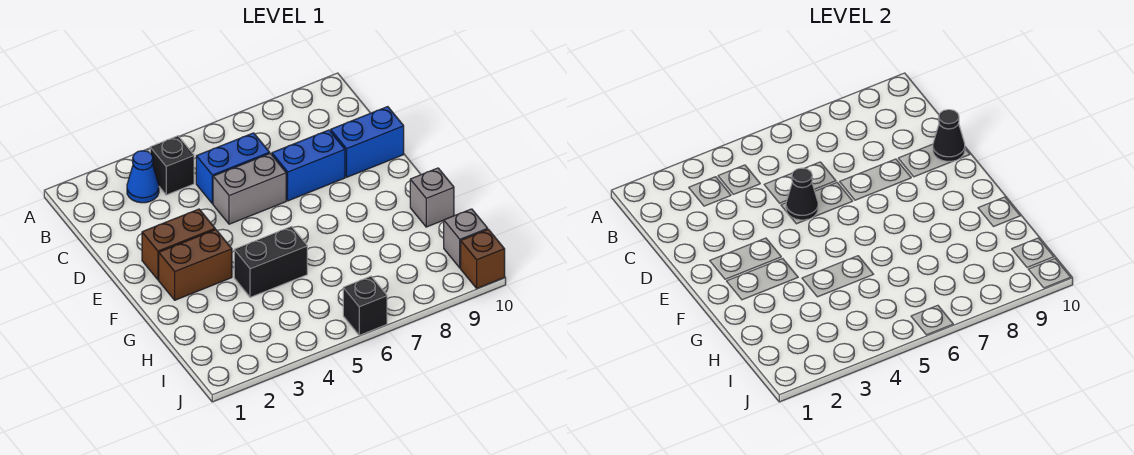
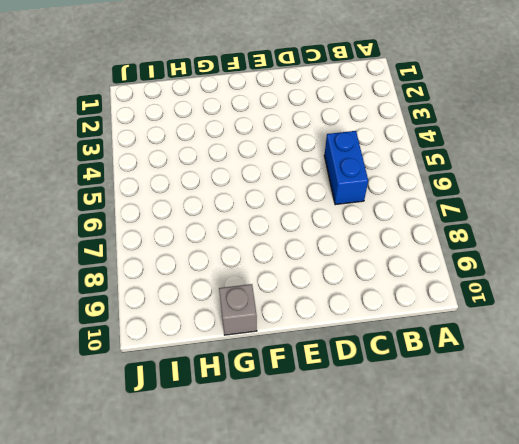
none -> blue 1x1 cone [127,151,159,203]
none -> black 1x1 brick [150,136,194,195]
none -> grey 1x2 brick [213,153,286,224]

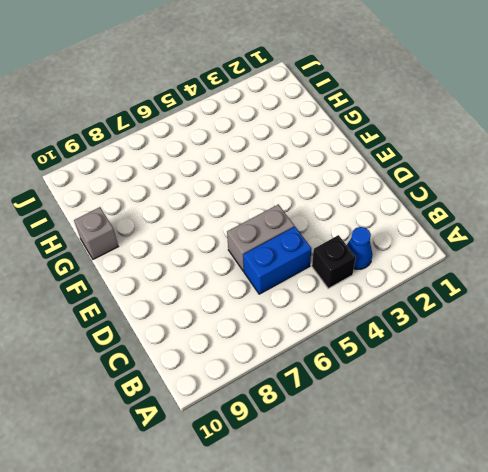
none -> blue 1x2 brick [272,130,345,201]
none -> blue 1x2 brick [331,107,404,177]
none -> brown 1x2 brick [142,209,215,280]

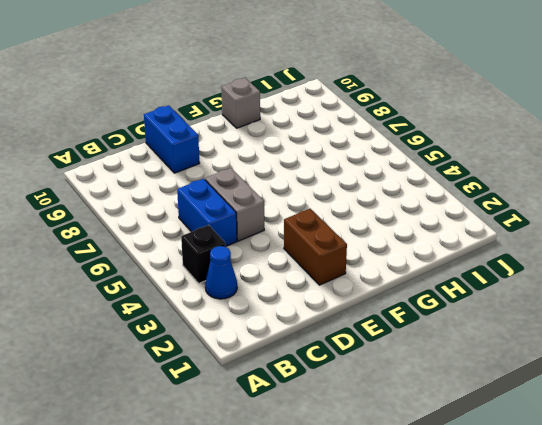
none -> blue 1x2 brick [272,130,345,201]
none -> brown 1x2 brick [159,229,232,300]
none -> black 1x2 brick [234,227,307,297]

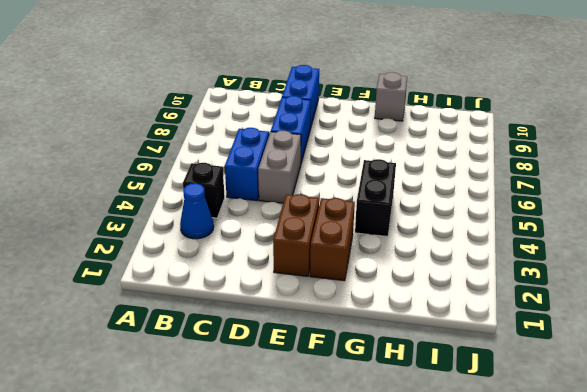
none -> grey 1x1 brick [444,209,488,268]
none -> black 1x1 brick [343,276,387,335]
none -> brown 1x1 brick [461,229,505,288]

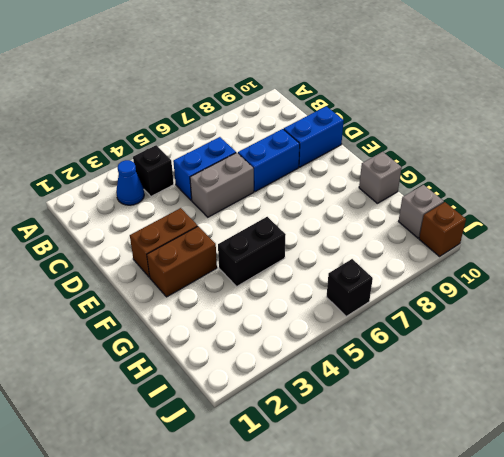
none -> black 1x1 cone [786,168,818,220]
none -> black 1x1 cone [933,110,965,161]

